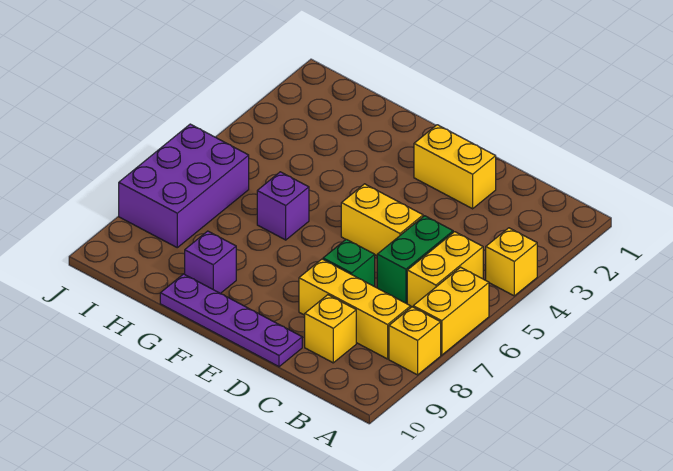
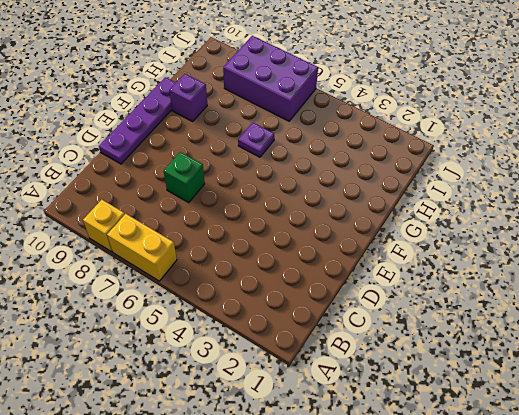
purple 1x1 plate [238,122,274,157] -> purple 1x1 brick [257,172,309,240]
none -> yellow 1x1 brick [486,228,537,296]
none -> yellow 1x2 brick [407,232,483,307]
none -> yellow 1x3 brick [299,259,411,359]

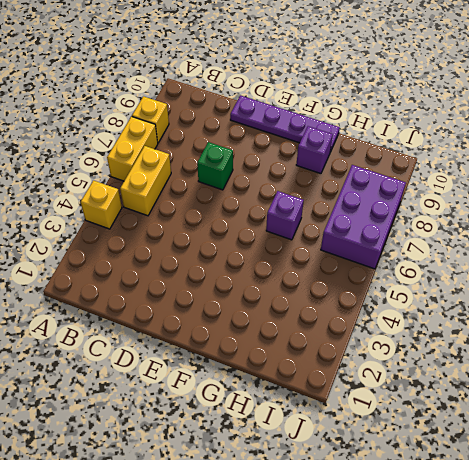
none -> yellow 1x3 brick [299,259,411,359]
none -> green 1x2 brick [377,216,453,303]
none -> yellow 1x1 brick [305,295,356,363]

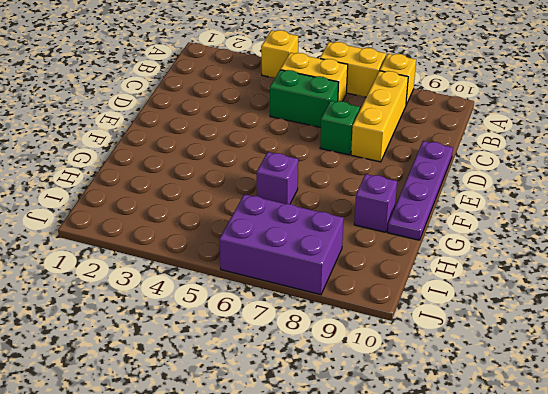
none -> yellow 1x1 brick [305,295,356,363]
none -> yellow 1x2 brick [414,125,496,209]
none -> yellow 1x2 brick [341,184,423,256]

